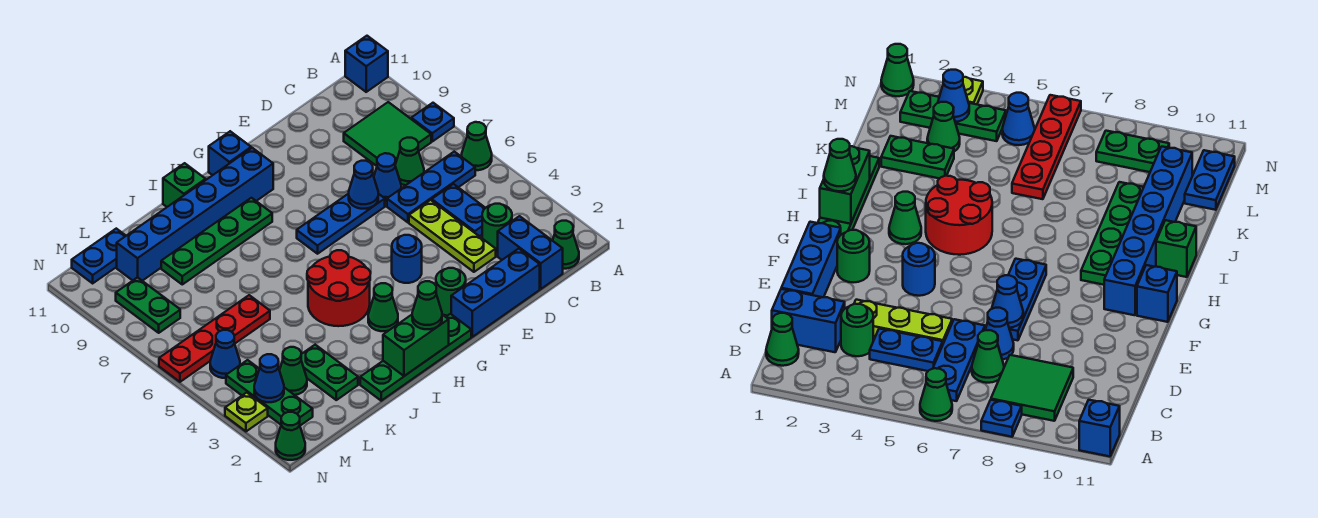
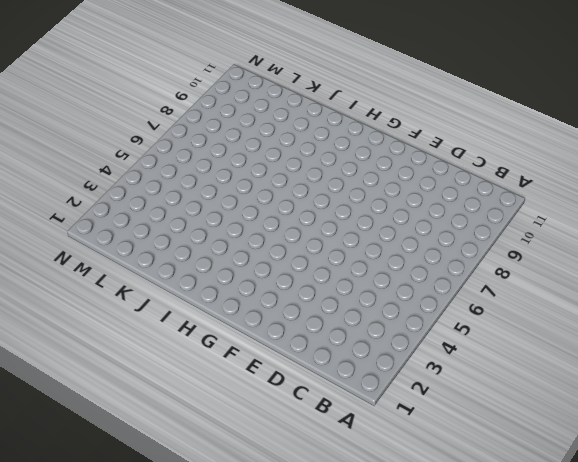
none -> green 1x1 cone [462,122,492,170]
none -> blue 1x1 plate [411,103,454,141]
none -> blue 1x1 brick [345,36,388,92]
none -> green 1x1 cone [553,221,579,269]

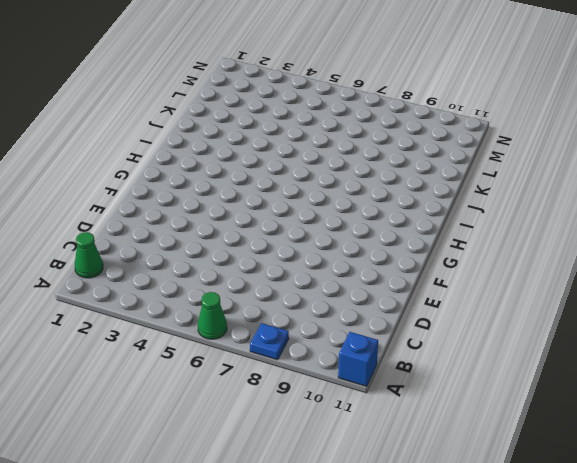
none -> blue 1x3 plate [387,152,475,222]
none -> green 2x2 tile [344,102,431,166]
none -> blue 1x2 brick [498,216,563,289]
none -> green 1x1 round brick [482,204,512,252]

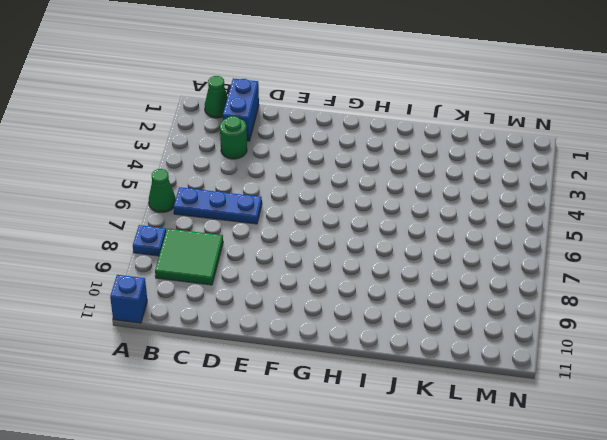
none -> blue 1x2 plate [432,184,485,236]
none -> green 1x1 cone [395,138,424,185]
none -> blue 1x3 brick [451,249,540,337]
none -> lime 1x3 plate [409,200,496,272]

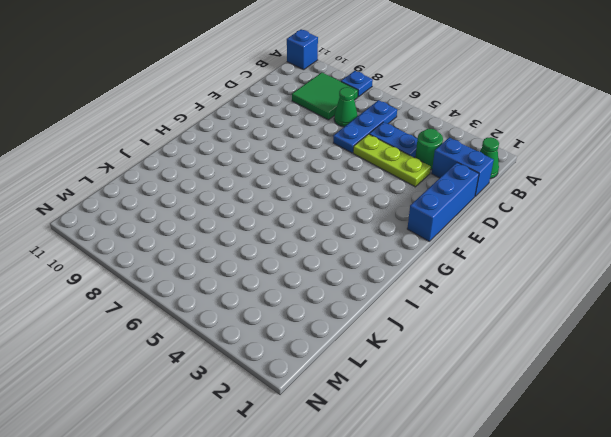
none -> green 1x1 cone [462,122,492,170]
none -> blue 1x1 cone [374,153,401,202]
none -> blue 1x3 plate [297,194,385,254]
none -> green 1x1 round brick [436,268,466,316]

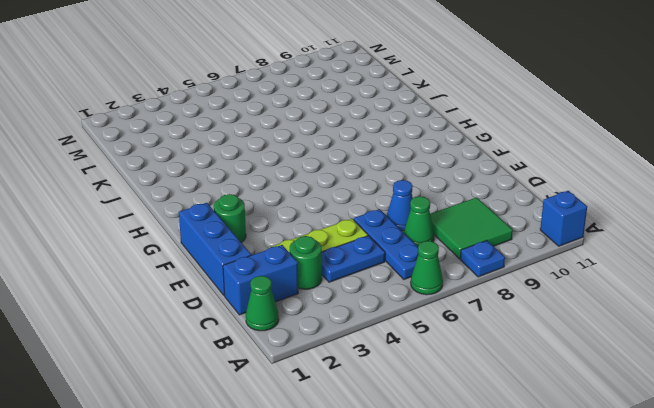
none -> blue 1x3 plate [297,194,385,254]
none -> blue 1x1 round brick [392,235,422,283]
none -> green 1x4 plate [360,314,471,401]
none -> blue 1x6 brick [117,148,273,281]

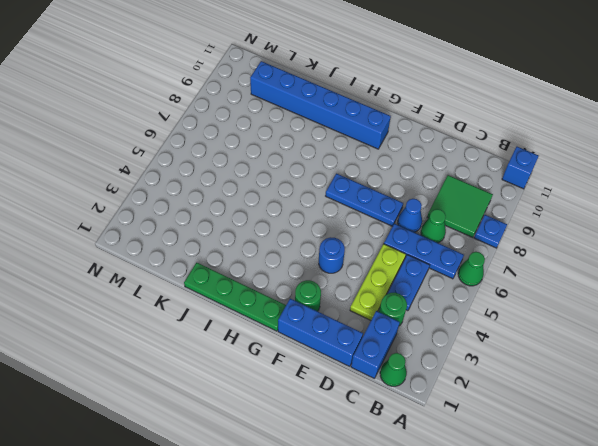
none -> blue 1x1 brick [209,131,251,175]
none -> green 1x1 cone [368,283,398,331]
none -> red 2x2 round brick [307,250,370,326]
none -> green 1x4 plate [161,198,272,284]

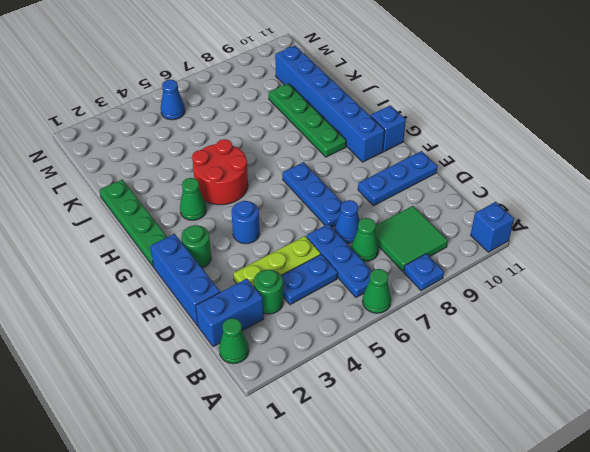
blue 1x3 plate [358,151,438,206] -> none
none -> green 1x1 brick [163,163,206,207]
none -> green 1x2 plate [301,345,358,400]
none -> red 1x4 plate [159,295,270,382]
none -> green 1x1 cone [280,347,307,395]

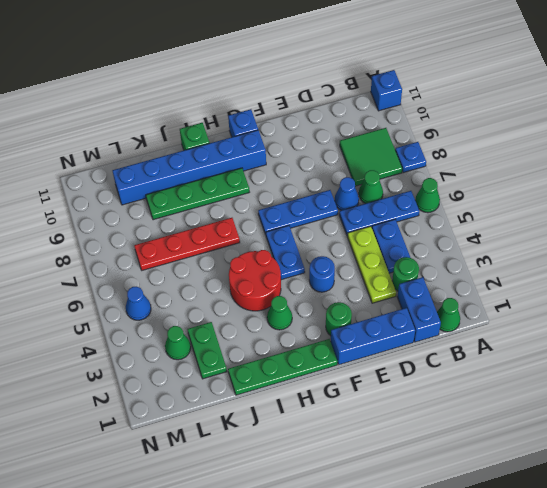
blue 1x2 plate [266,225,305,280] -> blue 1x2 plate turned to [72,229,126,283]
red 1x4 plate [134,218,240,270] -> red 1x4 plate moved to [159,295,270,382]
none -> green 1x3 plate [226,360,313,426]
none -> green 1x2 plate [116,277,180,333]
none -> green 1x1 cone [276,412,305,460]
none -> lime 1x1 plate [225,393,268,431]

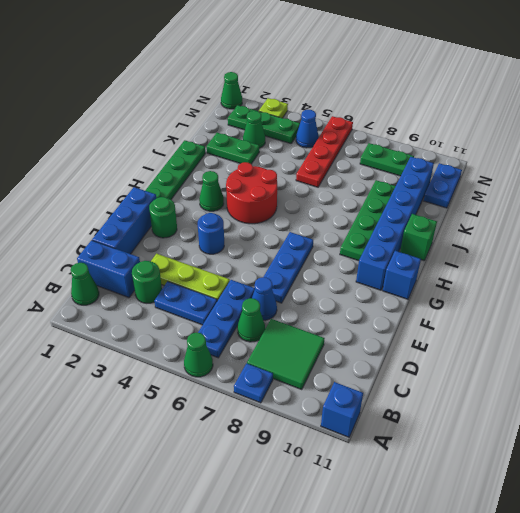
none -> blue 1x1 cone [349,161,378,209]
none -> green 1x2 brick [383,315,449,376]
none -> blue 1x1 cone [254,354,284,402]
none -> green 1x1 cone [412,281,442,329]

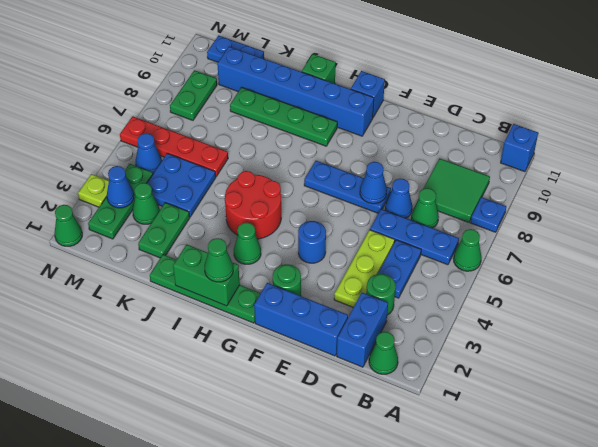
blue 2x2 plate [147,153,216,217] -> none

